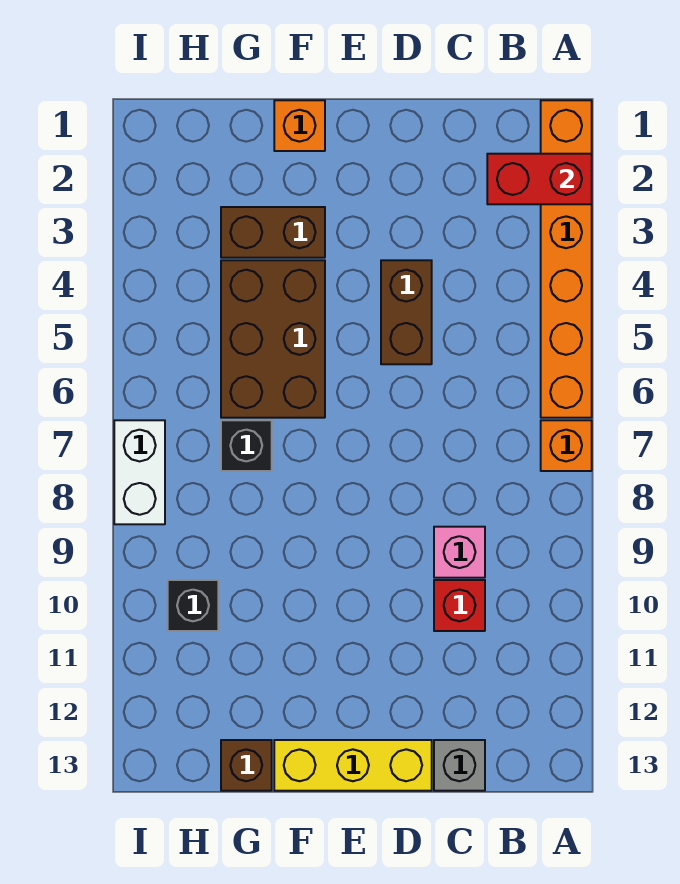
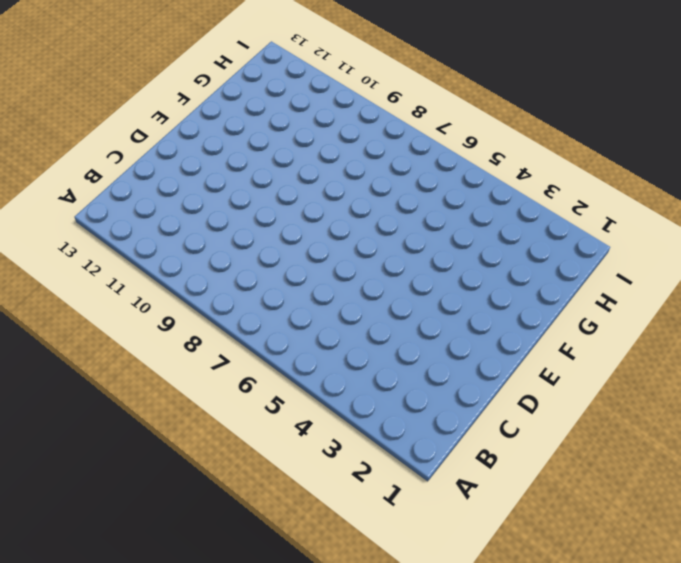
none -> orange 1x6 brick [541,100,592,418]
none -> orange 1x1 brick [541,420,592,471]
none -> pink 1x1 brick [434,527,485,578]

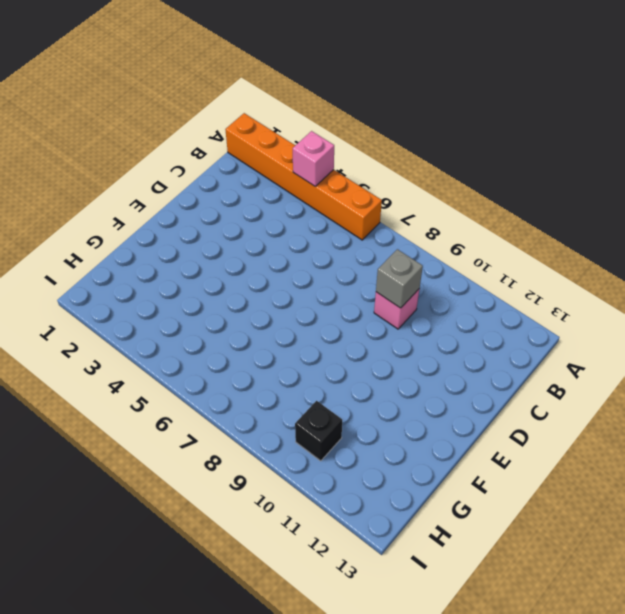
pink 1x1 brick [293,131,334,186] -> none
grey 1x1 brick [376,249,423,308] -> grey 1x1 brick moved to [434,740,485,791]
none -> orange 1x1 brick [541,420,592,471]
none -> red 1x1 brick [434,580,485,631]
none -> brown 1x2 brick [381,260,432,364]

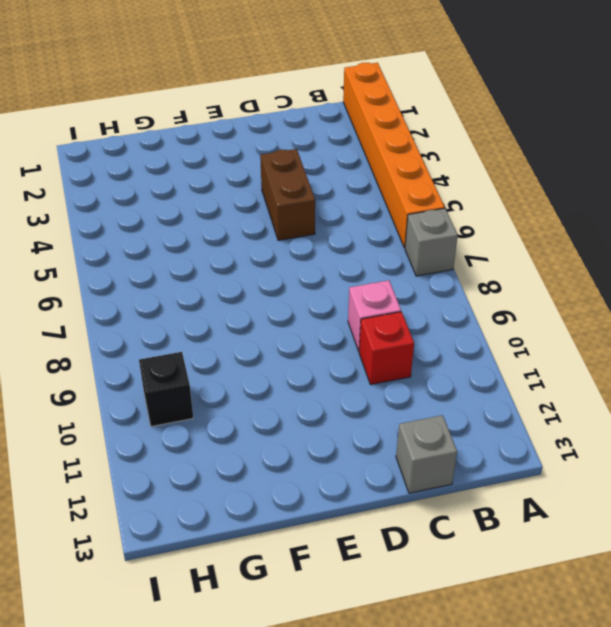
grey 1x1 brick [405,208,458,276] -> orange 1x1 brick [541,420,592,471]
none -> yellow 1x3 brick [274,740,432,791]
none -> orange 1x1 brick [274,100,325,151]
none -> brown 1x2 brick [221,207,325,258]

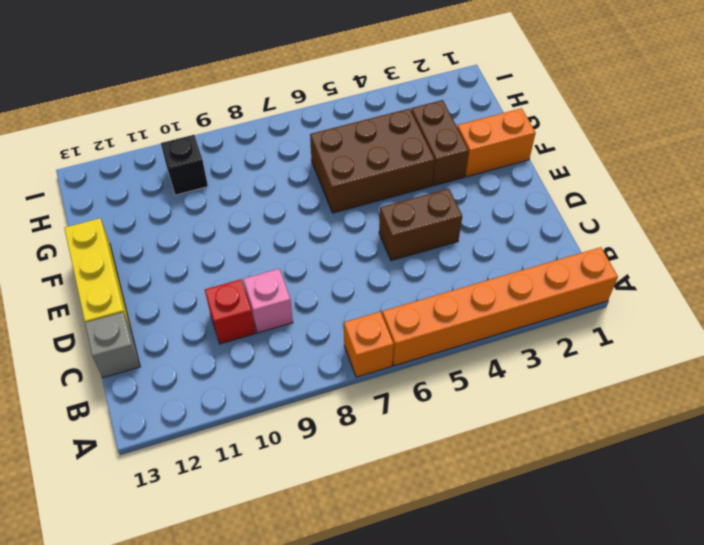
orange 1x2 brick [457,108,536,177] -> orange 1x1 brick [274,100,325,151]
none -> black 1x1 brick [221,420,272,471]
none -> brown 1x1 brick [221,740,272,791]
none -> white 1x2 brick [114,420,165,524]

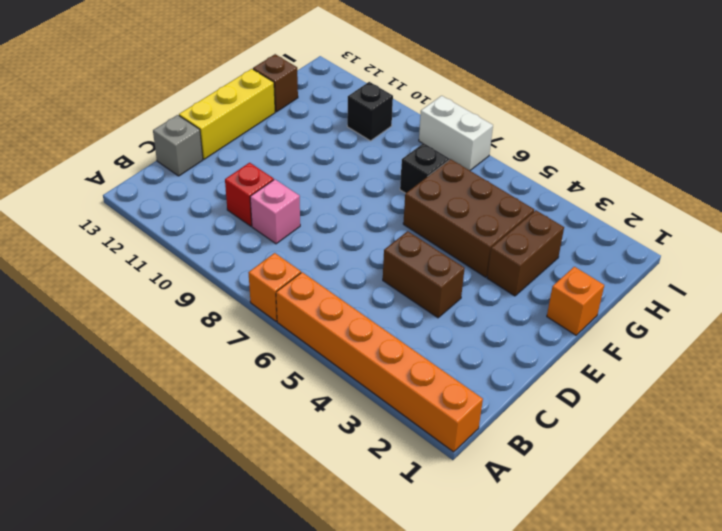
none -> red 1x2 brick [487,154,592,204]

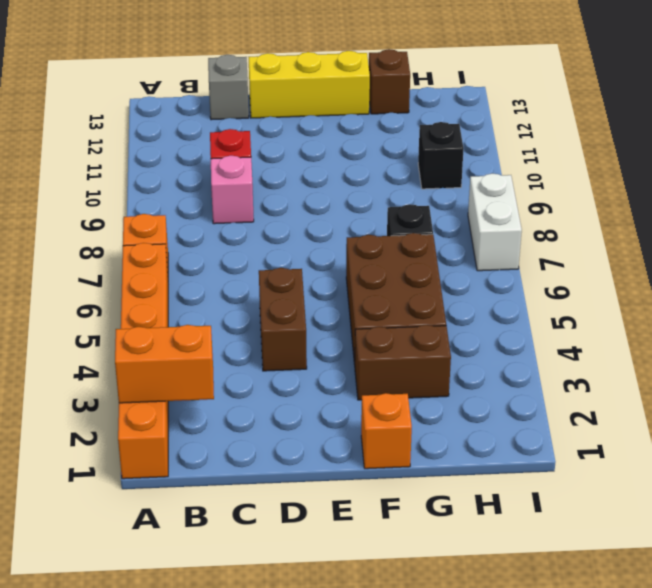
orange 1x2 brick [115,325,214,403] -> red 1x2 brick [487,154,592,204]

